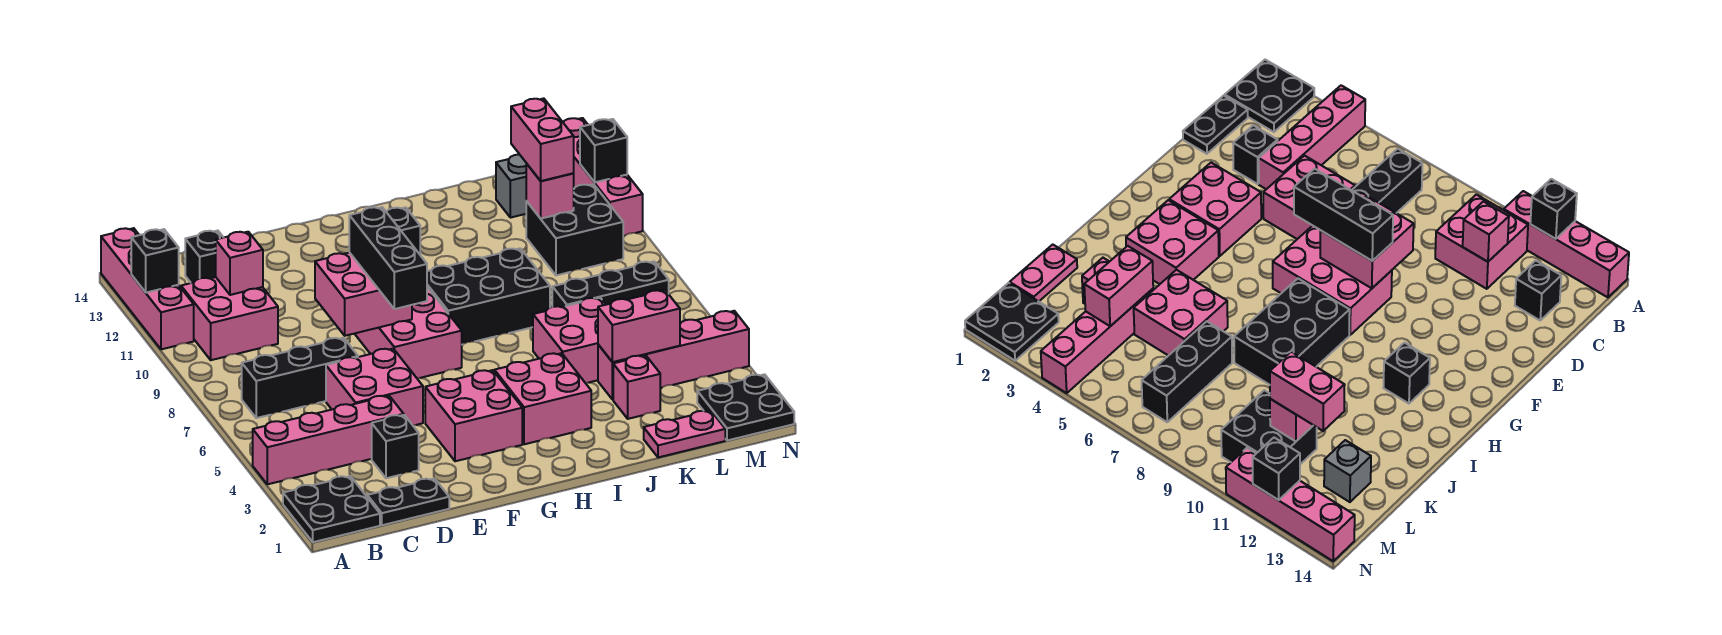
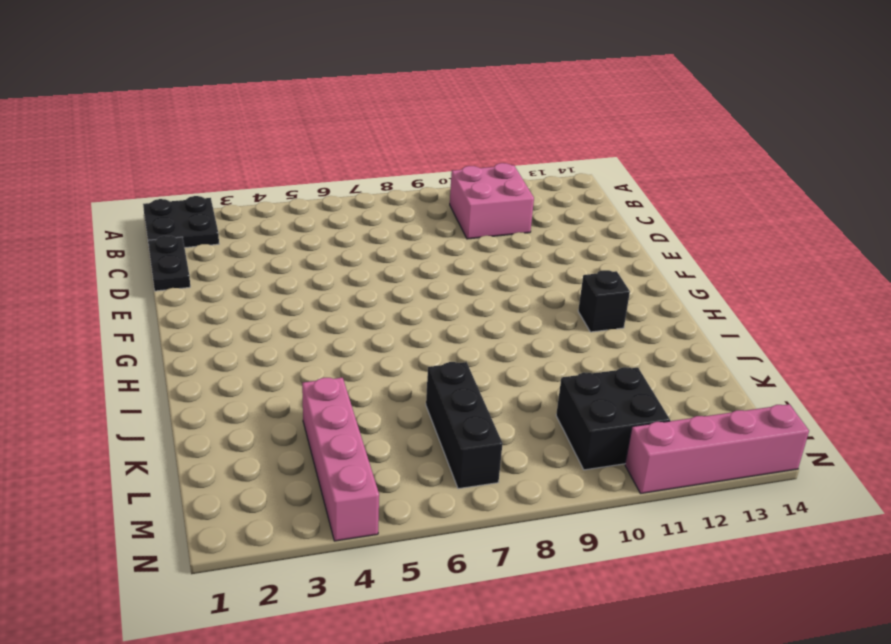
none -> pink 1x4 brick [253,396,404,484]
none -> pink 1x4 brick [101,228,194,349]
none -> black 1x3 brick [242,338,358,418]
none -> black 1x1 brick [185,231,223,283]

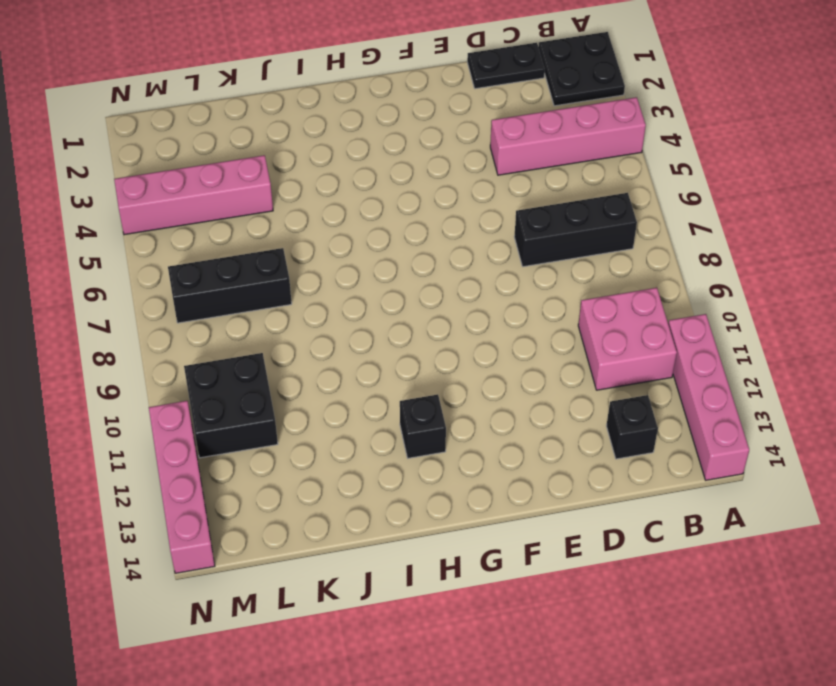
none -> black 1x1 brick [372,415,419,478]
none -> pink 2x2 brick [326,349,423,425]
none -> pink 2x2 brick [425,370,522,461]
none -> pink 2x3 brick [355,287,462,378]

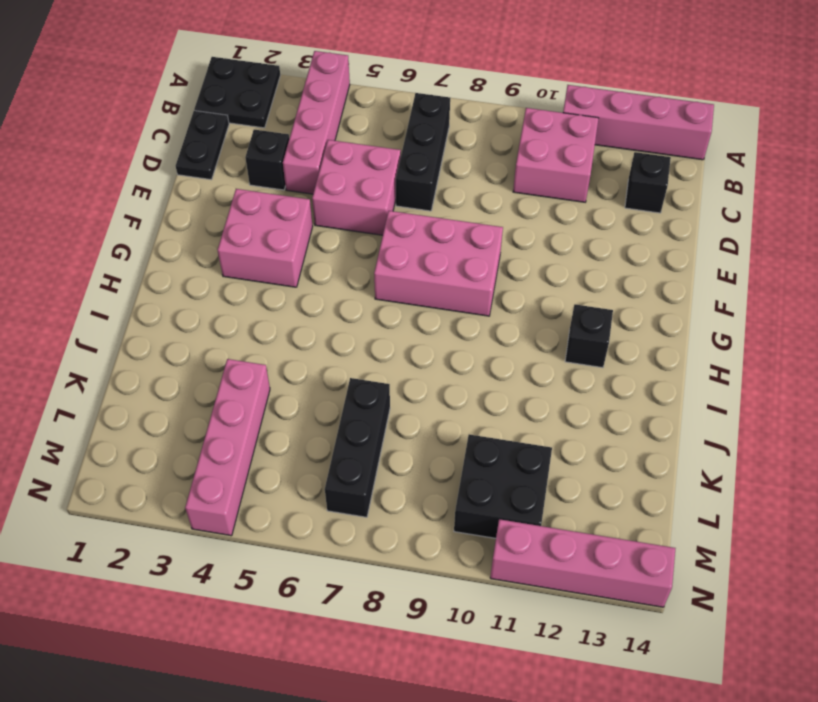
none -> pink 2x2 brick [494,353,591,444]
none -> black 2x3 brick [427,248,550,345]
none -> pink 2x2 brick [533,298,606,383]
none -> pink 1x2 plate [644,411,725,457]

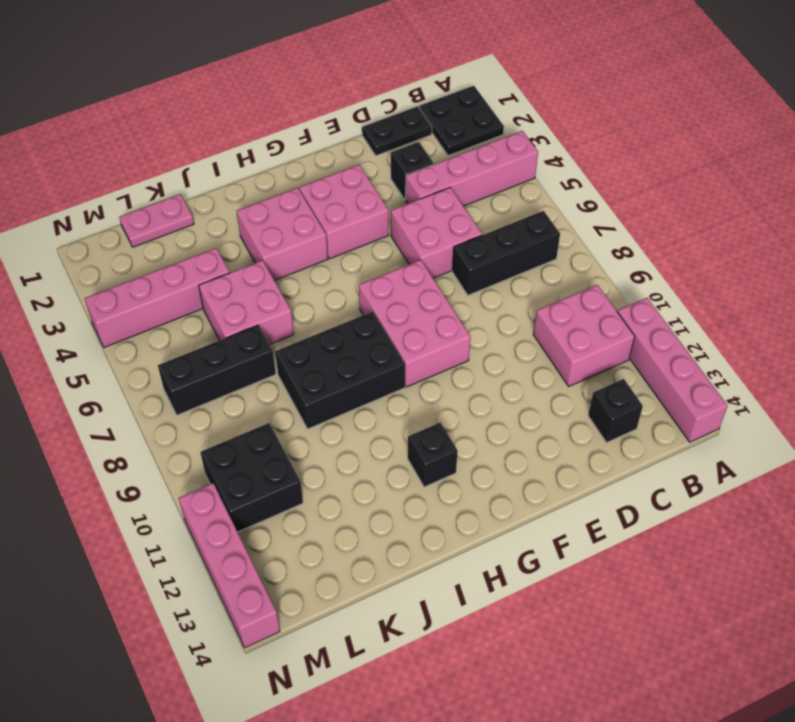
none -> pink 1x1 brick [613,356,660,419]
none -> grey 1x1 brick [496,155,527,218]
none -> black 2x2 plate [697,374,794,441]
none -> black 1x1 brick [131,229,179,293]

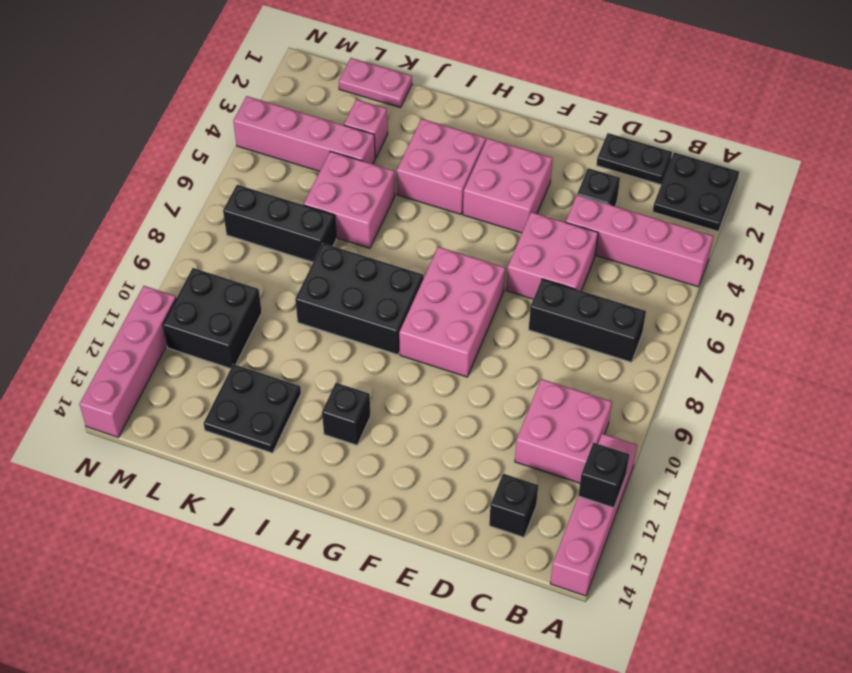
black 2x2 plate [204,364,301,453] -> black 2x2 plate moved to [697,374,794,441]
none -> grey 1x1 brick [496,155,527,218]
none -> pink 1x1 brick [216,232,263,295]
none -> pink 2x2 brick [315,253,412,336]
none -> pink 1x2 brick [598,290,680,362]

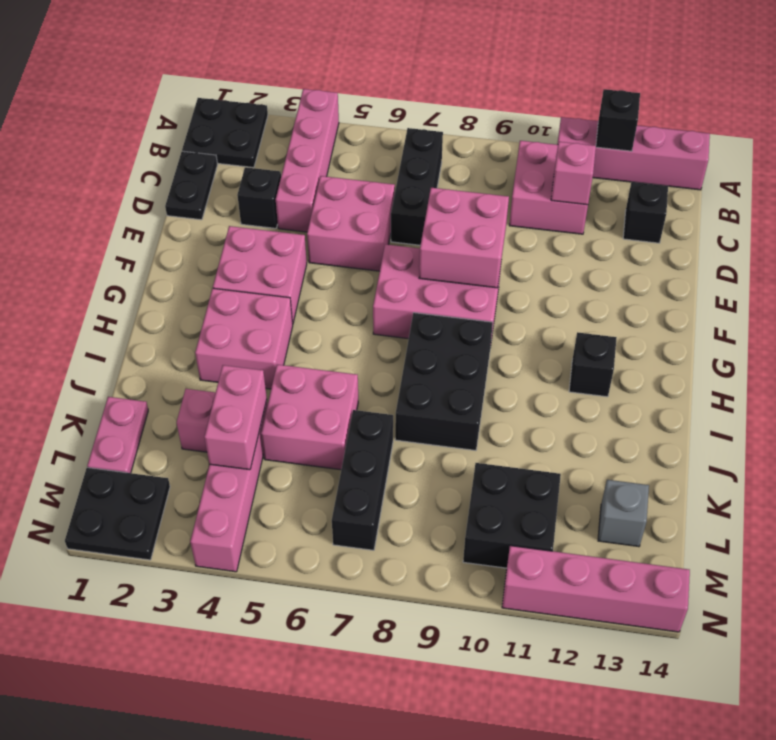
none -> pink 1x1 brick [526,164,574,219]
none -> black 1x1 brick [580,119,627,182]
none -> black 1x3 brick [349,207,427,309]
none -> pink 1x2 brick [511,98,574,181]

